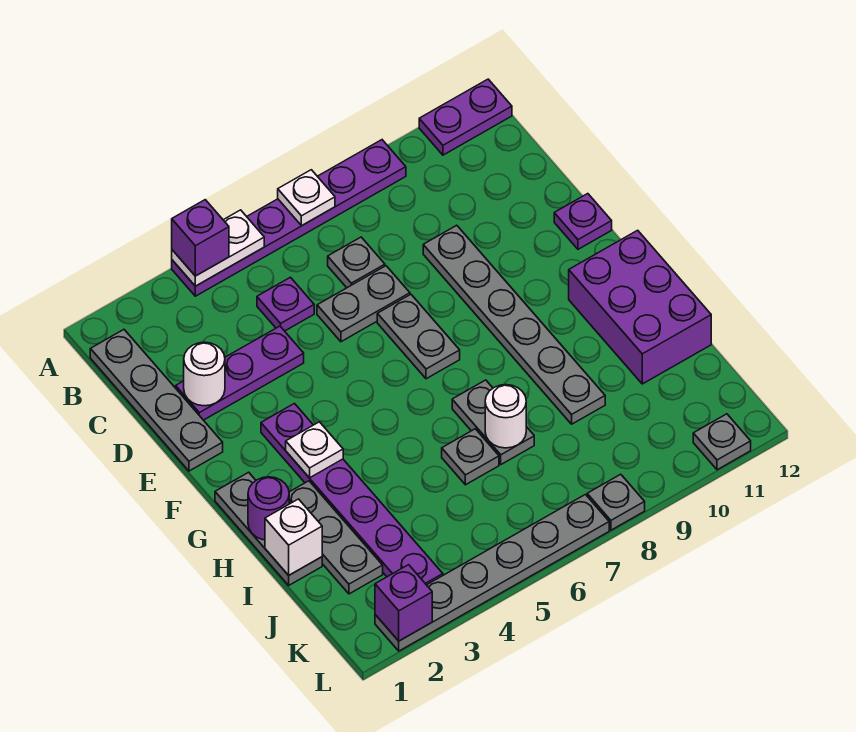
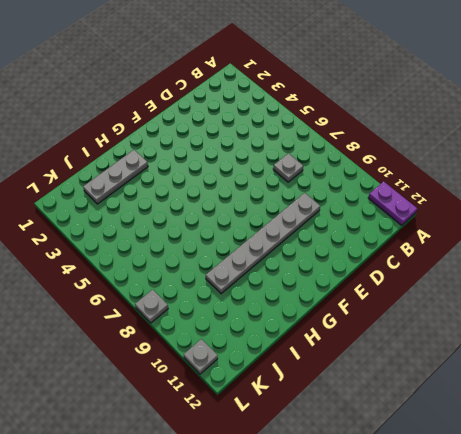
none -> purple 1x6 plate [172,140,406,296]
none -> grey 1x4 plate [90,330,223,471]
none -> purple 1x1 plate [257,277,314,331]

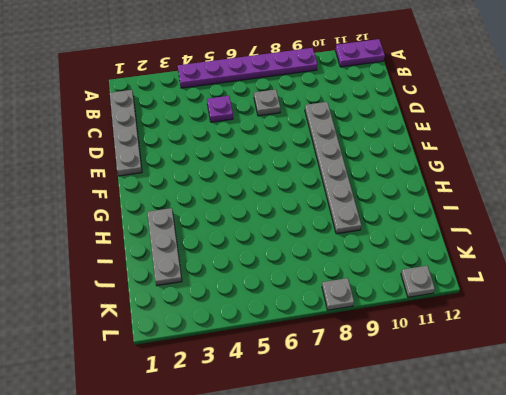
none -> purple 1x3 plate [176,326,304,420]
none -> grey 1x2 plate [317,266,410,342]
none -> grey 1x2 plate [377,294,460,379]

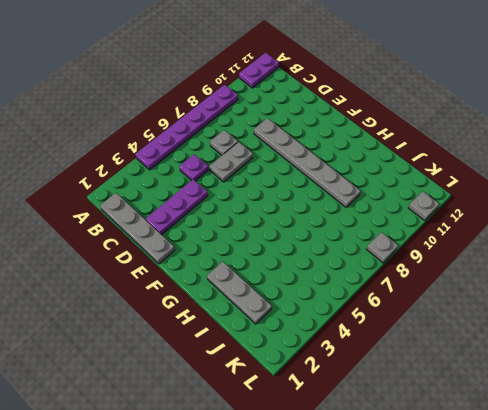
none -> grey 1x2 plate [377,294,460,379]
none -> purple 1x1 plate [554,194,612,249]
none -> purple 1x6 plate [261,404,443,585]

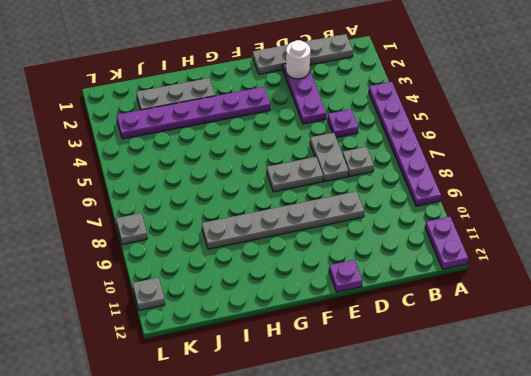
none -> grey 1x3 plate [215,472,322,585]
none -> purple 2x3 brick [569,230,711,384]
none -> grey 1x2 plate [452,380,534,464]

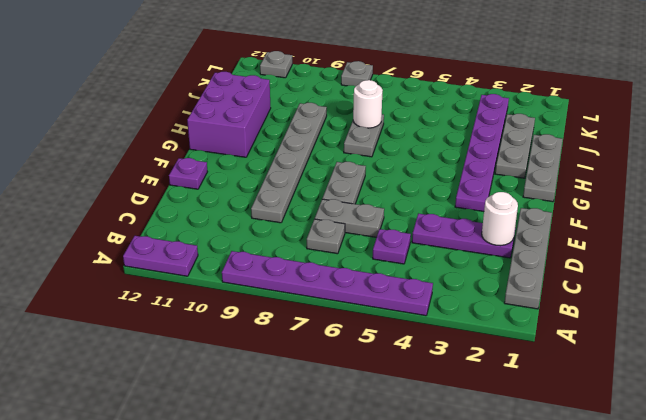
none -> grey 1x1 plate [442,429,499,485]
none -> grey 1x6 plate [375,495,609,651]
none -> white 1x2 plate [172,210,264,286]

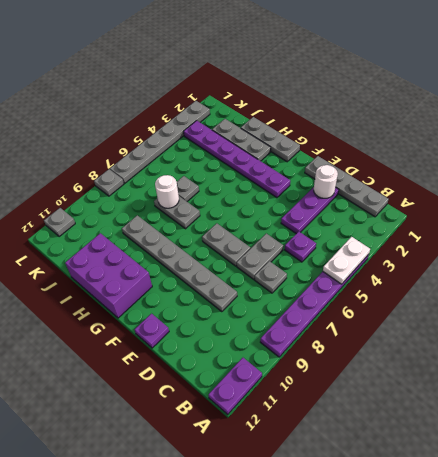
none -> white 1x1 plate [278,170,335,226]
none -> white 1x1 plate [286,422,343,478]
none -> purple 1x1 round brick [248,477,289,540]

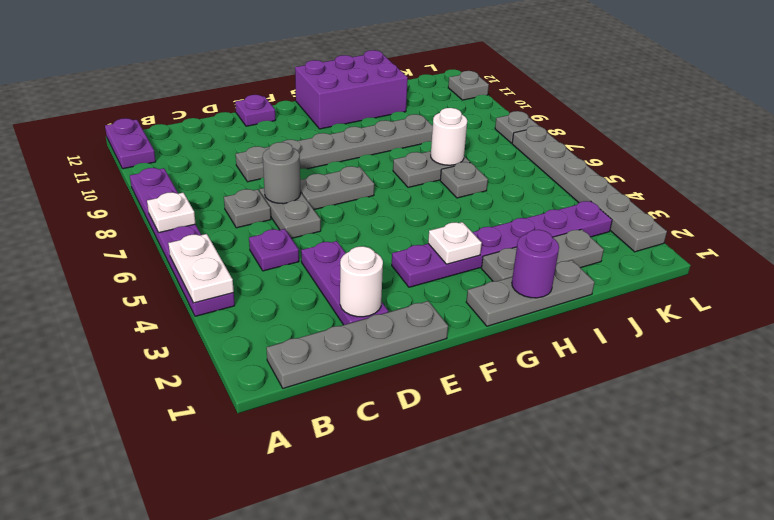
grey 1x1 round brick [263,142,301,204] -> none
none -> white 1x1 brick [265,499,322,575]
none -> purple 1x1 brick [375,565,432,641]
none -> purple 1x1 brick [172,200,229,276]

